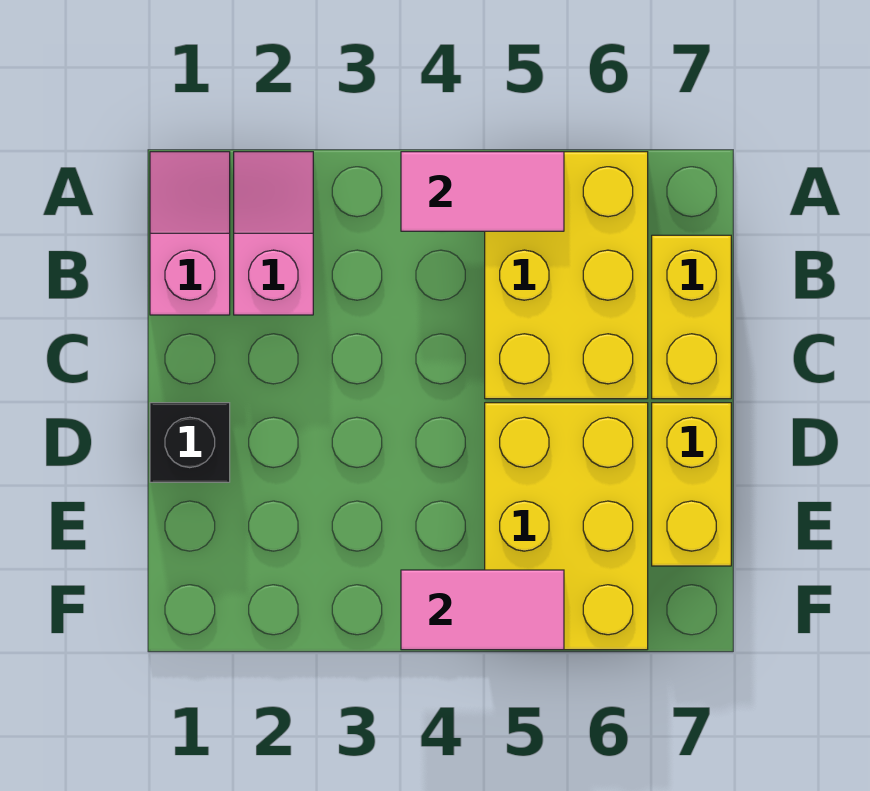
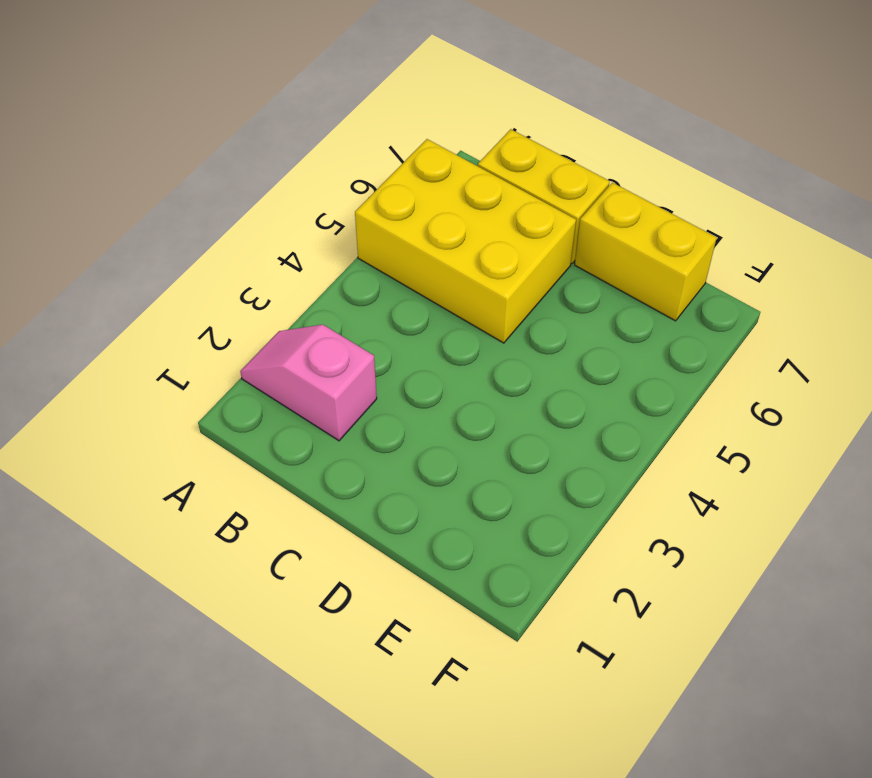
none -> pink 1x2 slope [150,152,230,315]
none -> black 1x1 brick [150,403,230,482]

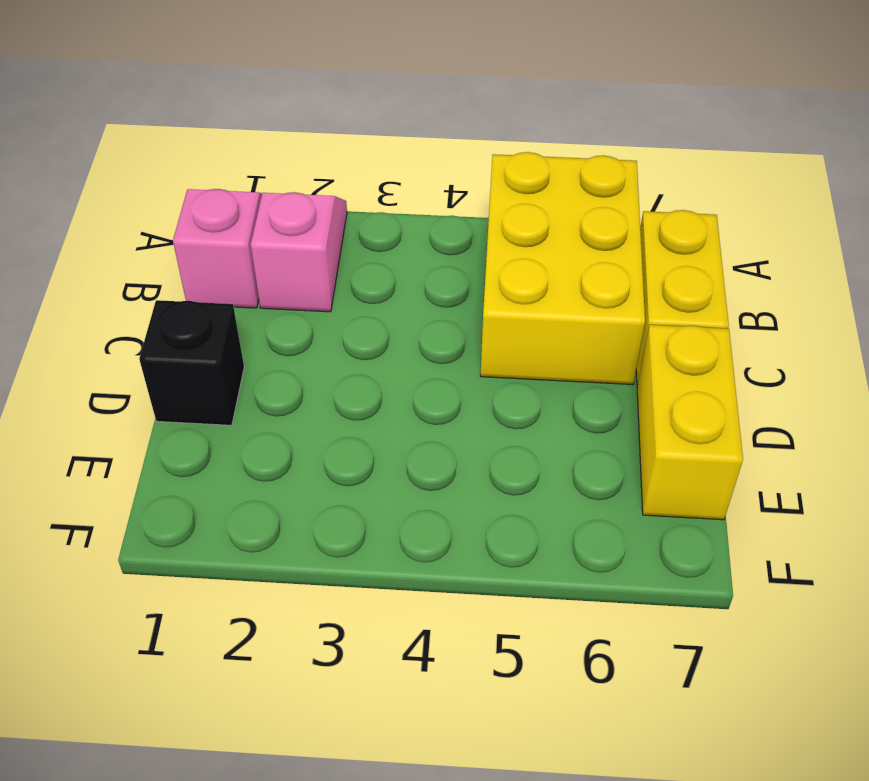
none -> yellow 2x3 brick [485,403,648,650]
none -> pink 1x2 tile [401,152,564,231]

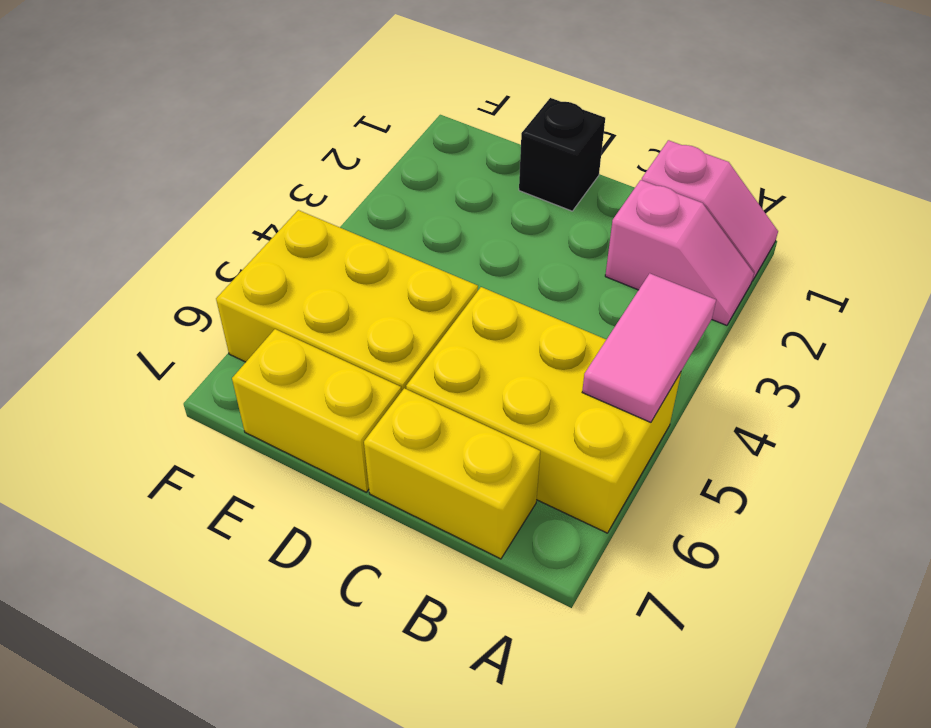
none -> pink 1x2 tile [401,570,564,650]

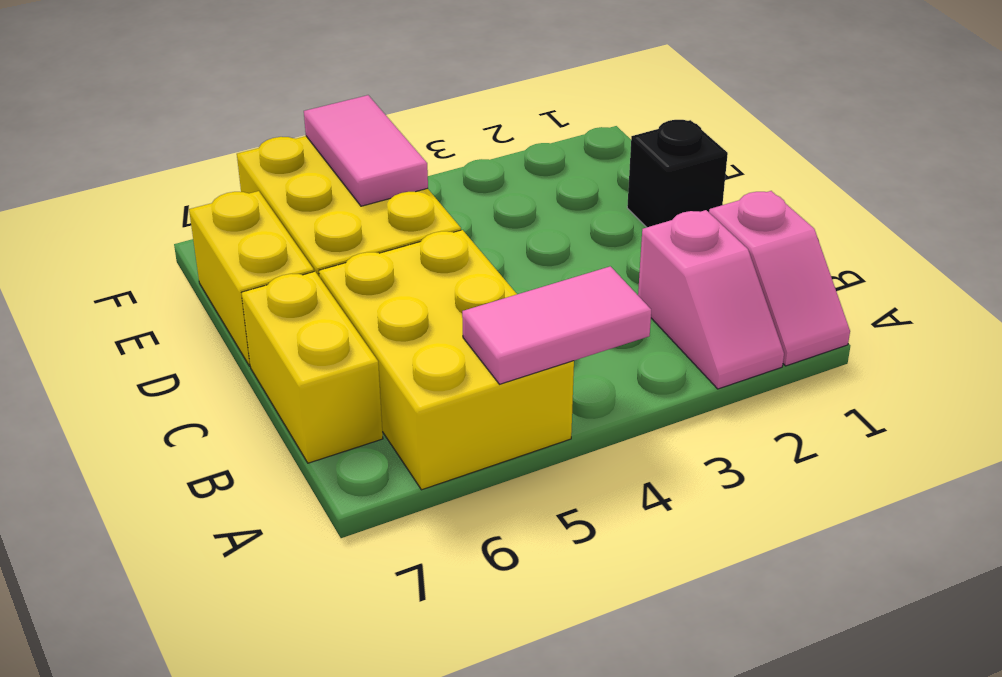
pink 1x2 tile [304,95,428,206] -> pink 1x2 tile turned to [401,570,564,650]

